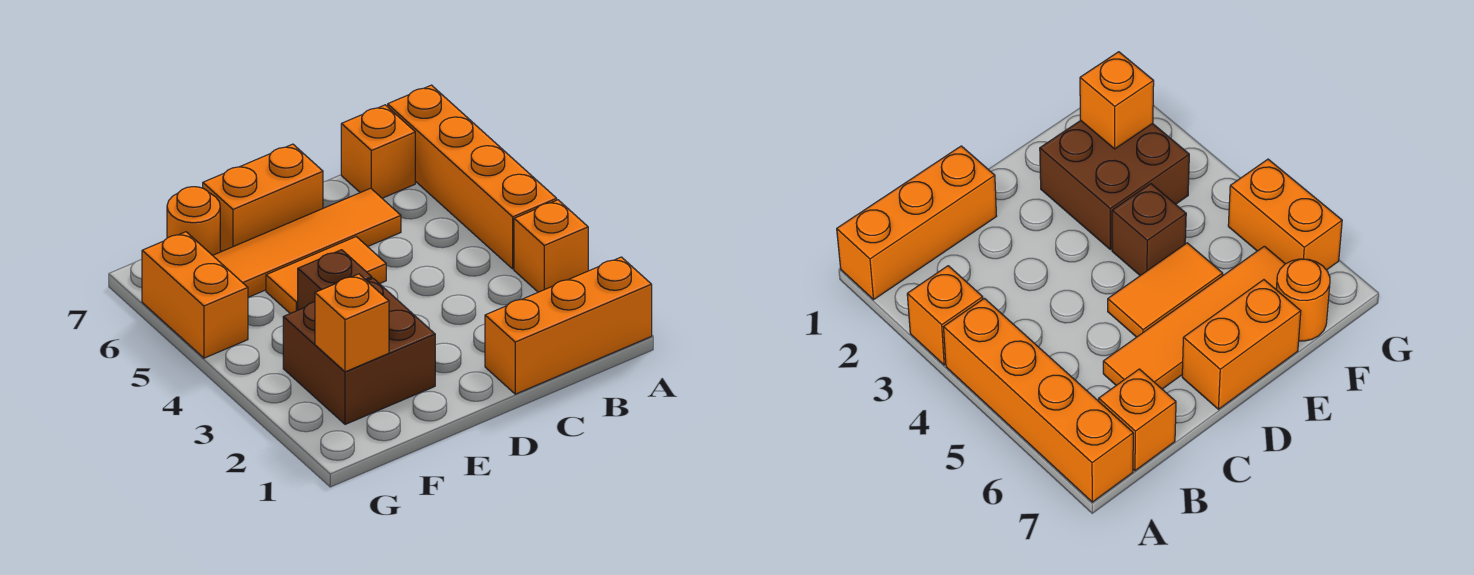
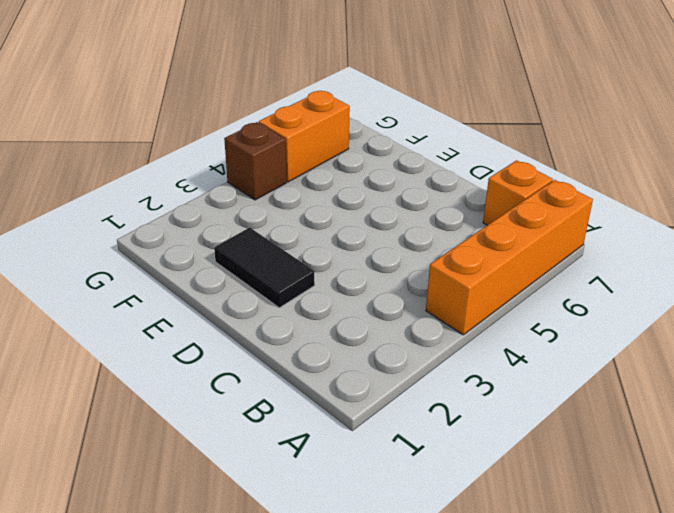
black 1x2 tile [214,227,315,308] -> brown 2x2 brick [283,278,435,424]
brown 1x1 brick [224,122,287,200] -> brown 1x1 brick moved to [298,250,372,310]
none -> orange 1x3 brick [485,257,652,394]
none -> orange 1x1 brick [514,200,588,292]
none -> orange 1x4 tile [213,188,401,297]

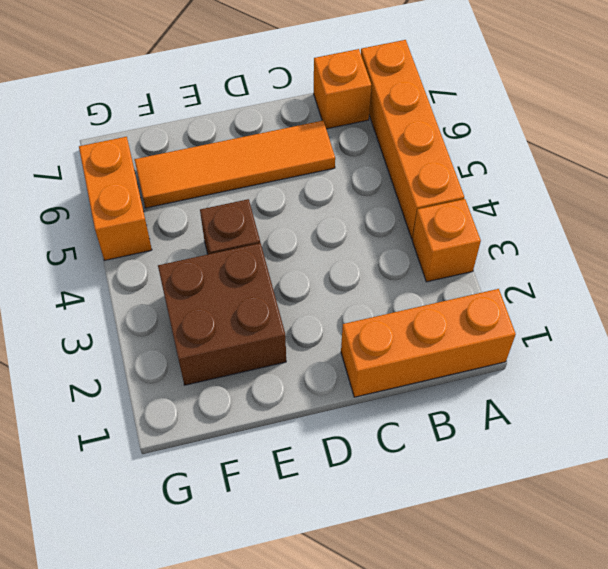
none -> orange 1x2 tile [266,237,386,314]
none -> orange 1x2 brick [203,144,323,251]
none -> orange 1x1 round brick [167,187,220,255]

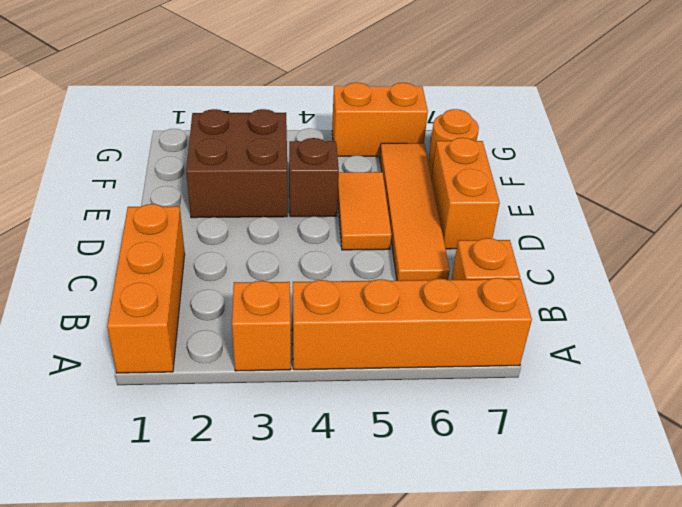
none -> orange 1x1 brick [315,274,389,372]

